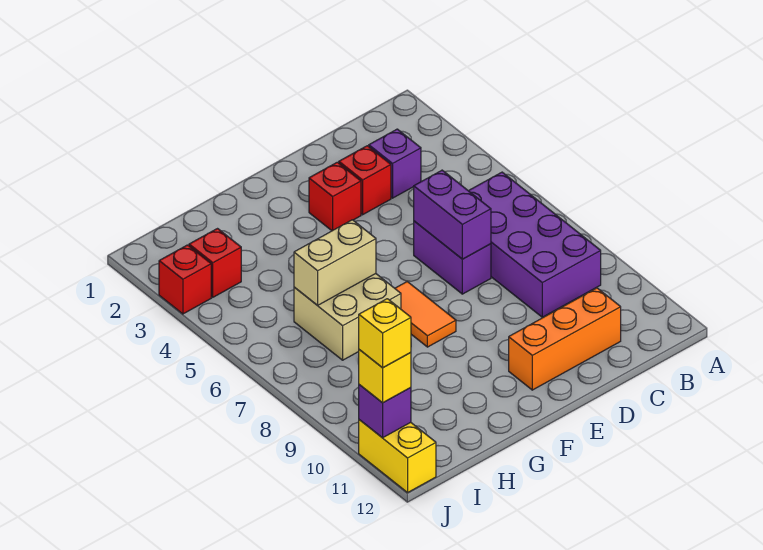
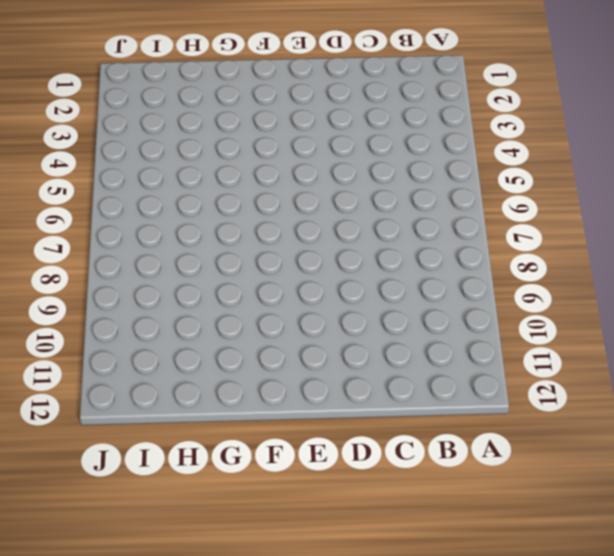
none -> purple 2x4 brick [469,172,601,317]
none -> purple 1x1 brick [369,129,421,198]
none -> orange 1x3 brick [509,288,621,390]

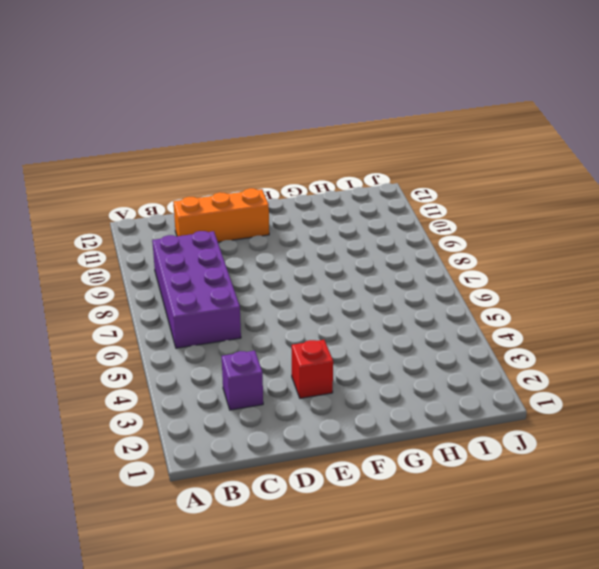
none -> red 1x1 brick [339,146,391,215]
none -> purple 1x2 brick [414,221,491,294]
none -> orange 1x2 tile [395,282,456,347]

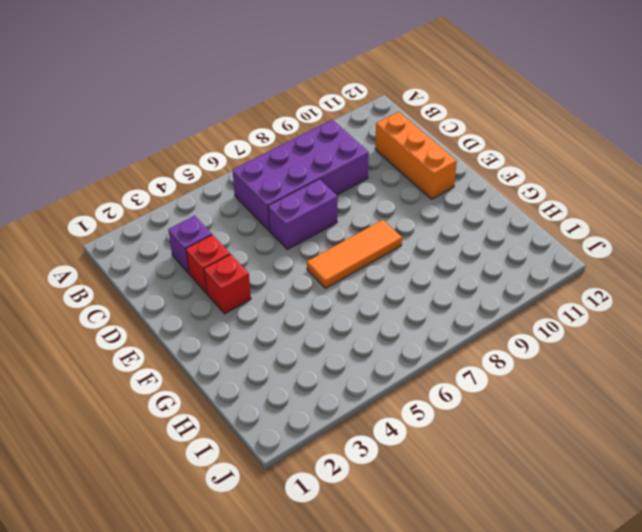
orange 1x3 tile [307,220,402,288] -> orange 1x2 tile [395,282,456,347]
none -> tan 2x2 brick [294,274,401,360]
none -> red 1x1 brick [189,229,241,297]
none -> red 1x1 brick [159,245,211,314]

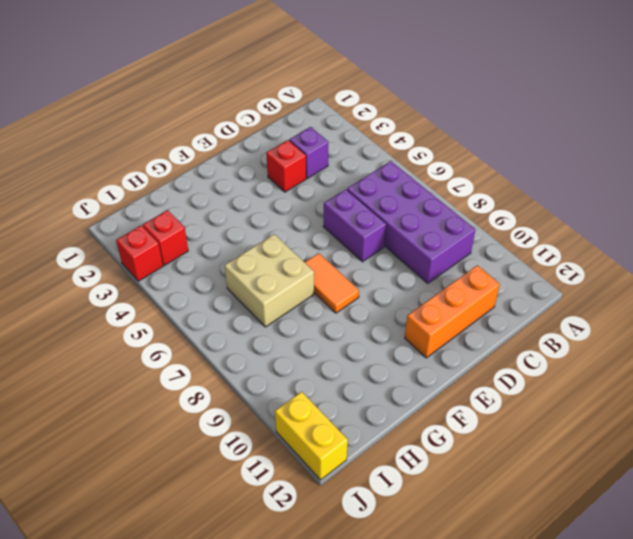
none -> red 1x1 brick [309,162,361,231]
none -> purple 1x2 brick [414,170,491,259]
none -> tan 1x2 brick [294,220,376,305]

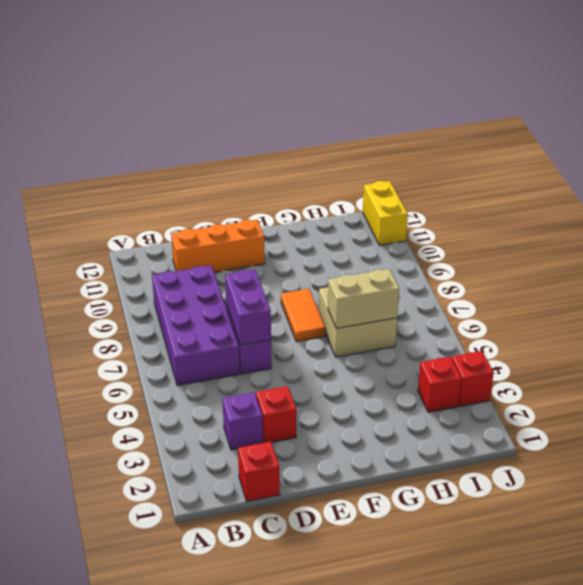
red 1x1 brick [238,442,280,501] -> red 1x1 brick moved to [309,162,361,231]
none -> purple 1x1 brick [359,385,411,438]
none -> yellow 1x1 brick [358,350,411,403]
none -> yellow 1x1 brick [359,299,411,368]

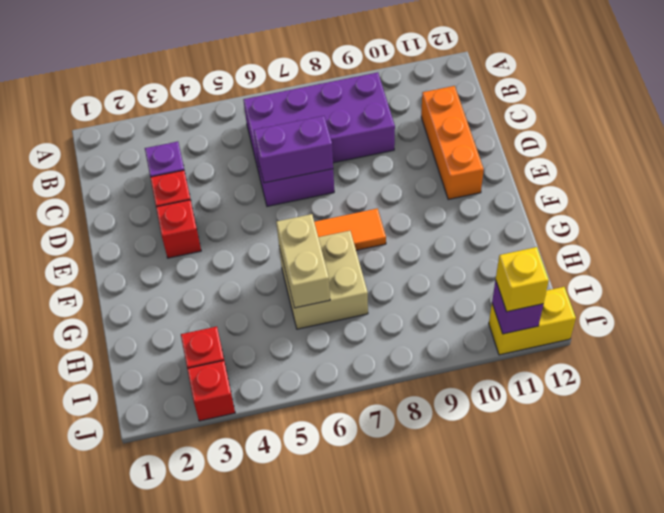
none -> yellow 1x1 brick [359,299,411,368]

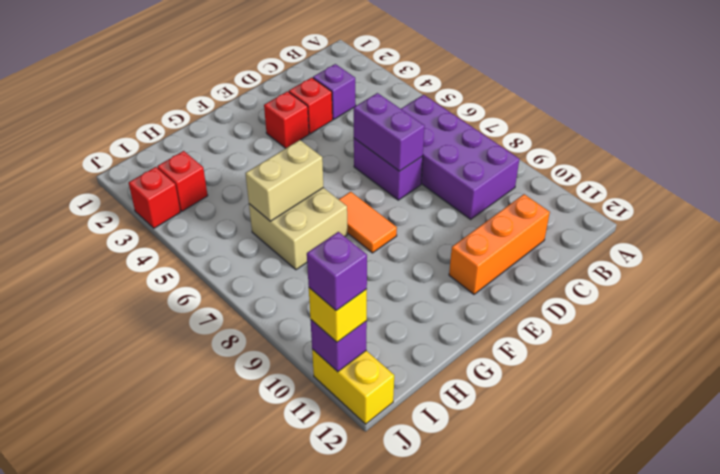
purple 1x1 brick [307,232,367,311] -> yellow 1x1 brick [359,299,411,368]

